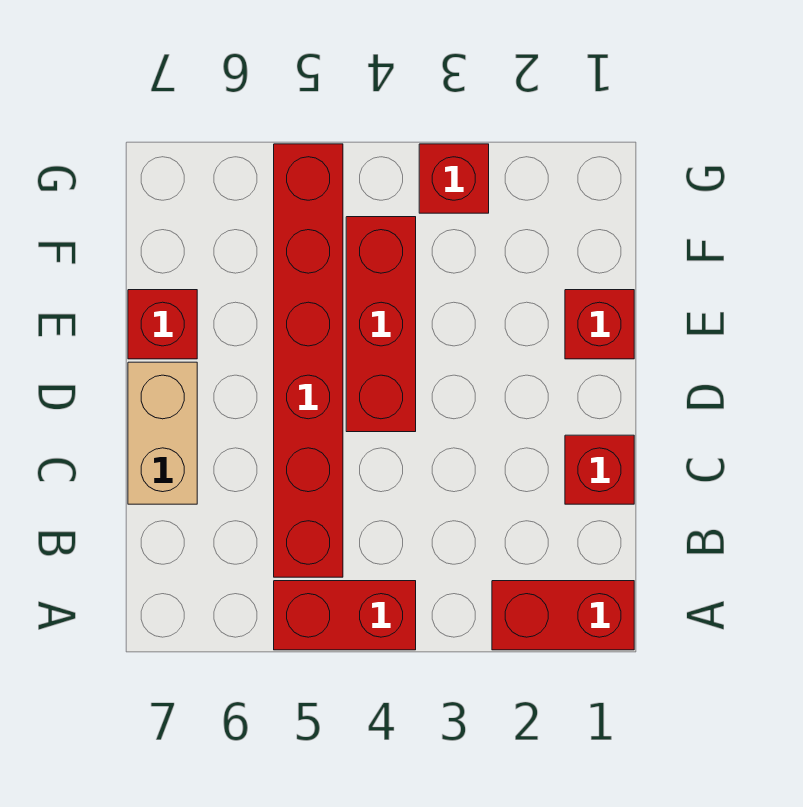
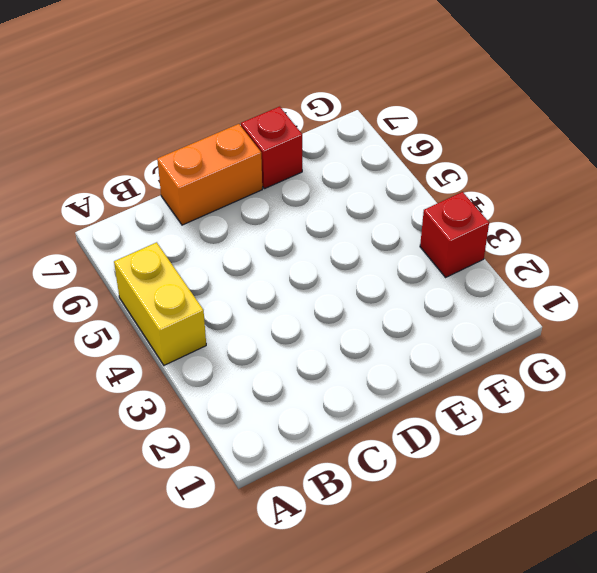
yellow 1x2 brick [114,242,206,365] -> red 1x2 brick [274,581,416,650]
orange 1x2 brick [157,124,262,225] -> tan 1x2 brick [128,362,197,504]
none -> red 1x2 brick [492,581,634,650]
none -> red 1x6 brick [274,144,343,577]

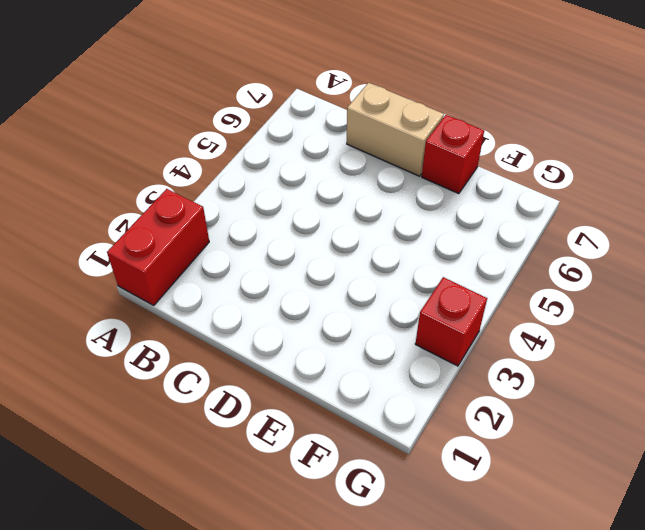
none -> red 1x2 brick [274,581,416,650]
none -> red 1x6 brick [274,144,343,577]

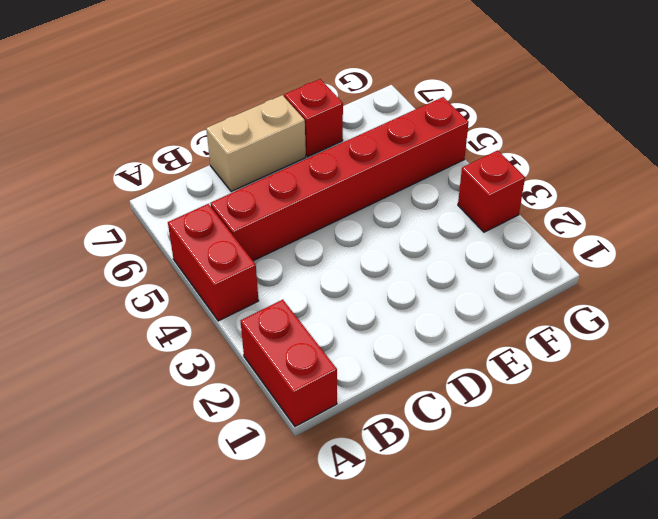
none -> red 1x1 brick [565,435,634,504]
none -> red 1x3 brick [346,217,416,432]

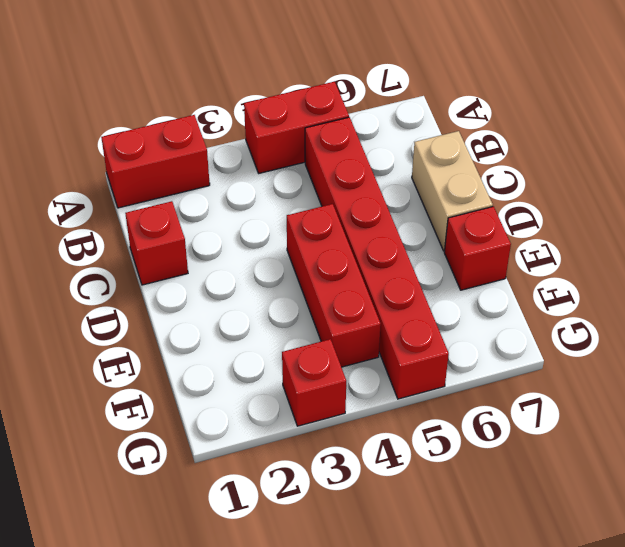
none -> red 1x1 brick [565,290,634,359]

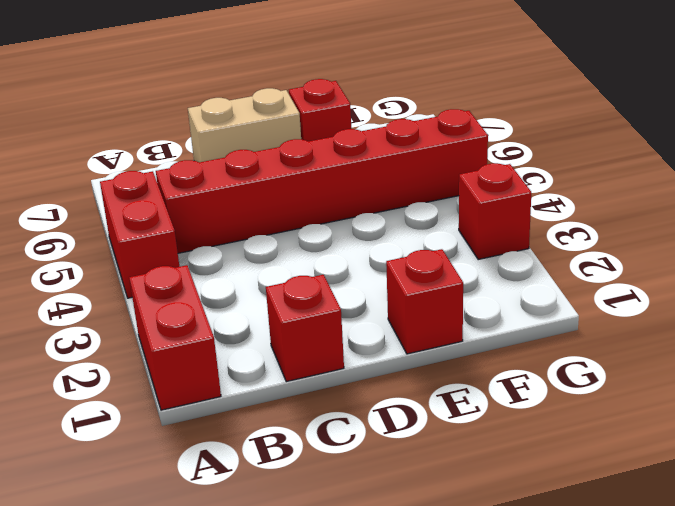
none -> red 1x3 brick [346,217,416,432]

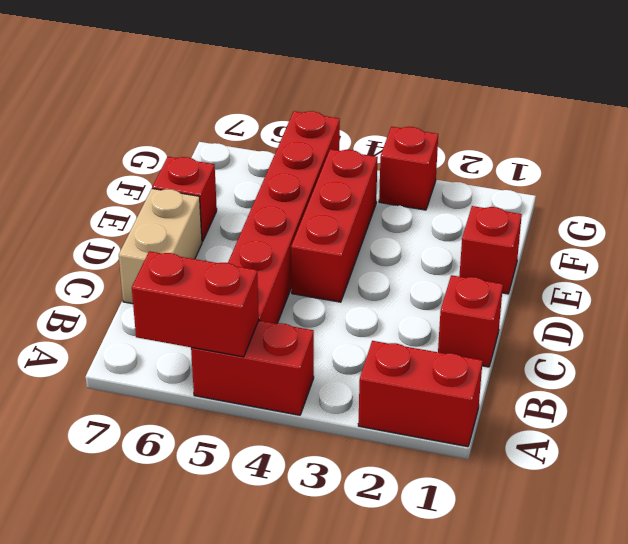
red 1x2 brick [132,251,259,357] -> none

